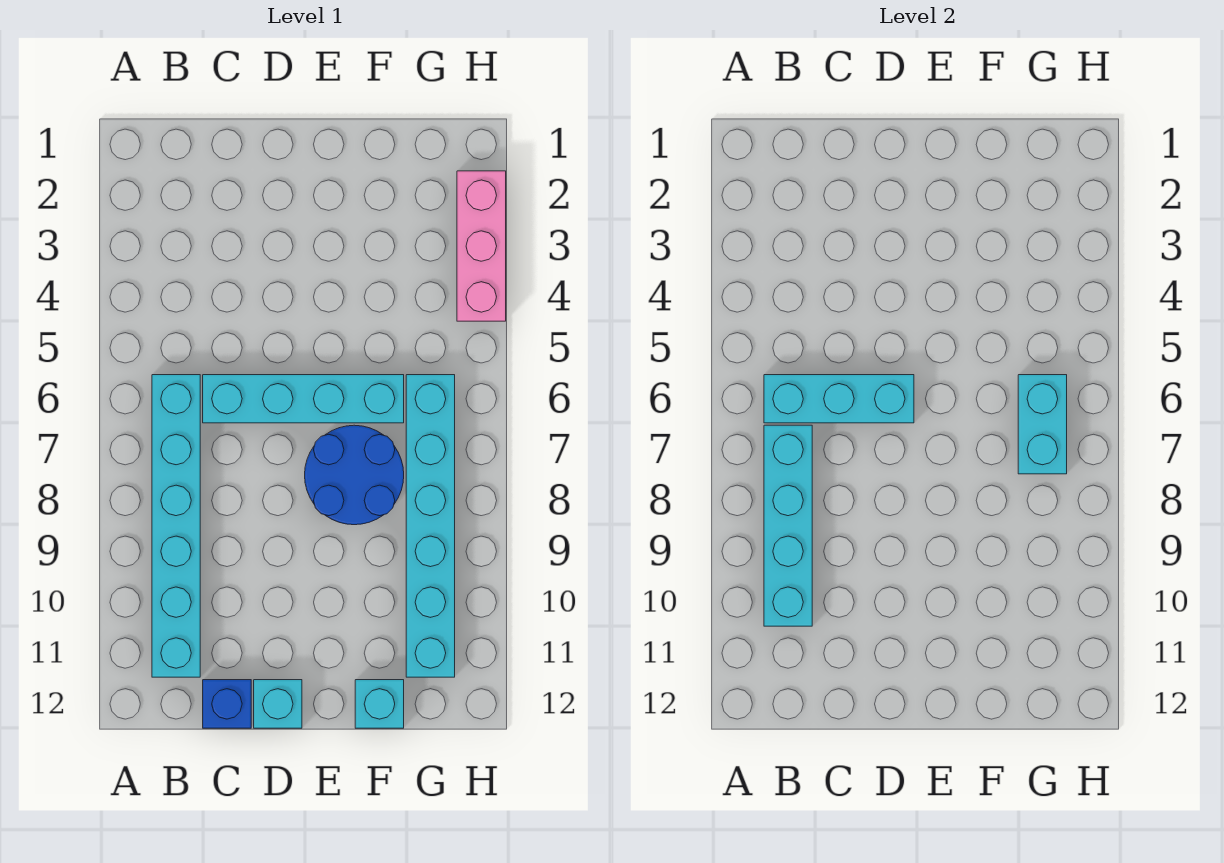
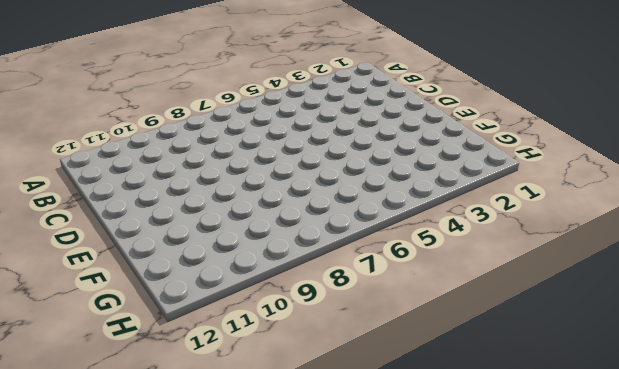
none -> cyan 1x6 brick [152,375,200,677]
none -> cyan 1x4 brick [203,375,404,423]

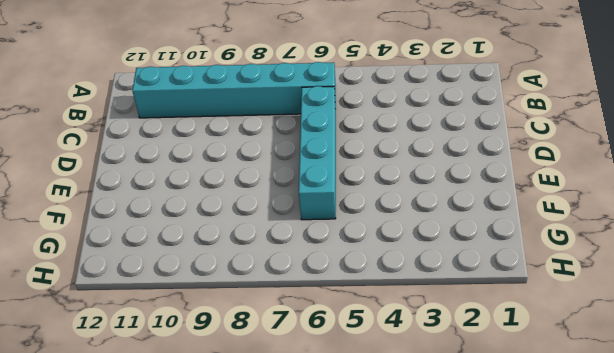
none -> blue 1x1 brick [203,680,251,728]
none -> cyan 1x1 brick [254,680,302,728]

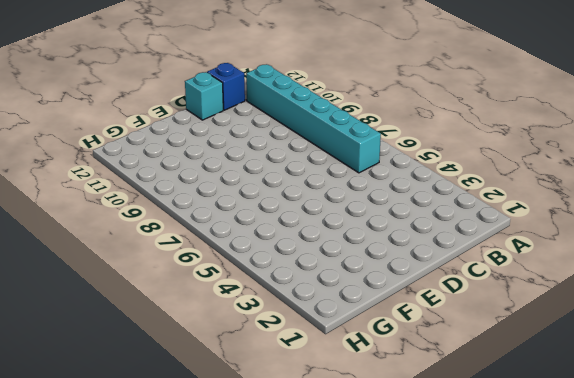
none -> cyan 1x4 brick [203,375,404,423]
none -> blue 2x2 round brick [305,425,404,525]

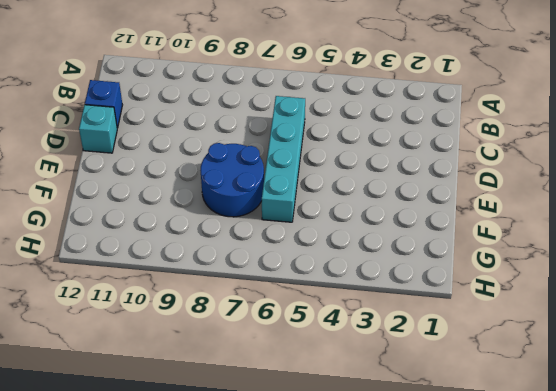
none -> cyan 1x6 brick [152,375,200,677]
none -> cyan 1x1 brick [355,680,404,728]

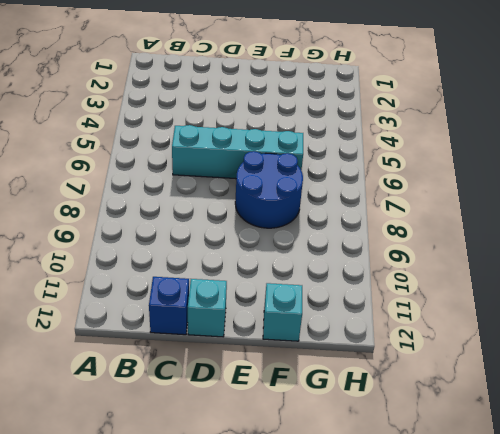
none -> cyan 1x6 brick [152,375,200,677]
none -> cyan 1x6 brick [406,375,455,677]

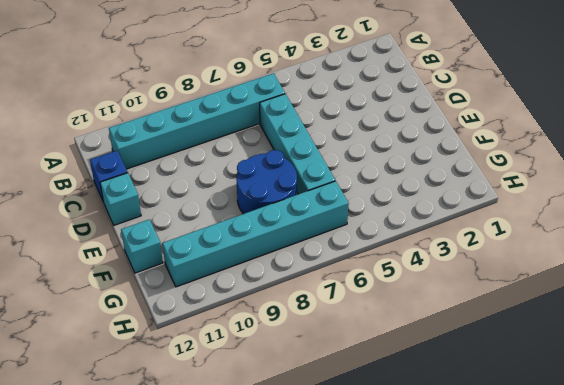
none -> pink 1x3 brick [457,171,506,321]
none -> cyan 1x3 brick [764,375,914,423]

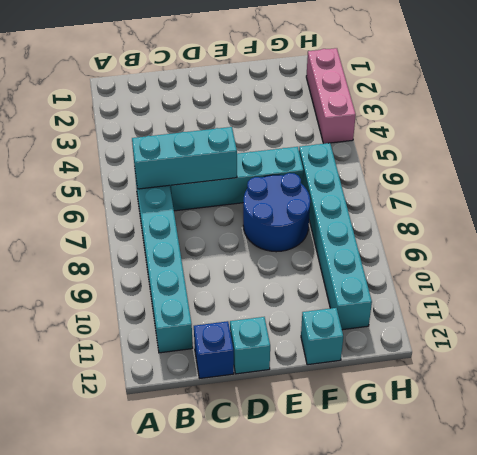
none -> cyan 1x4 brick [764,425,812,626]
none -> cyan 1x2 brick [1018,375,1067,474]

